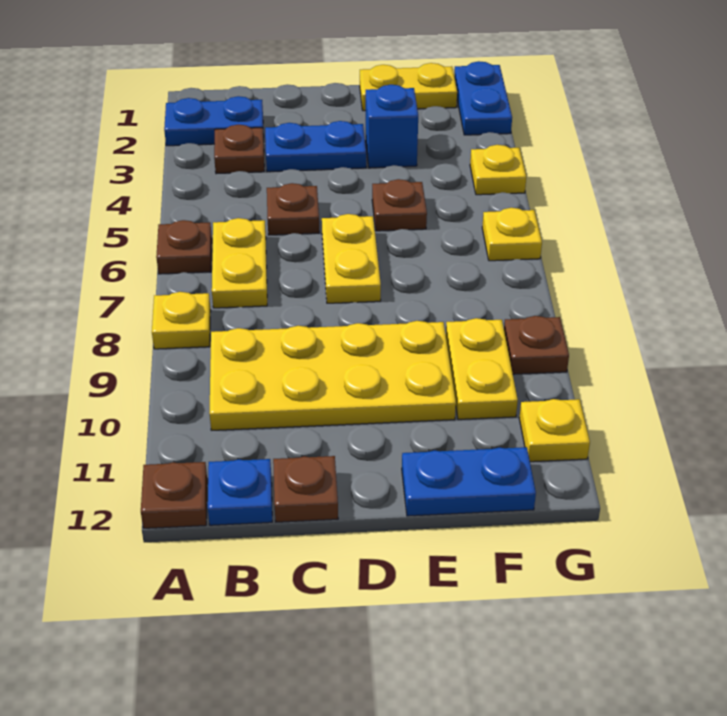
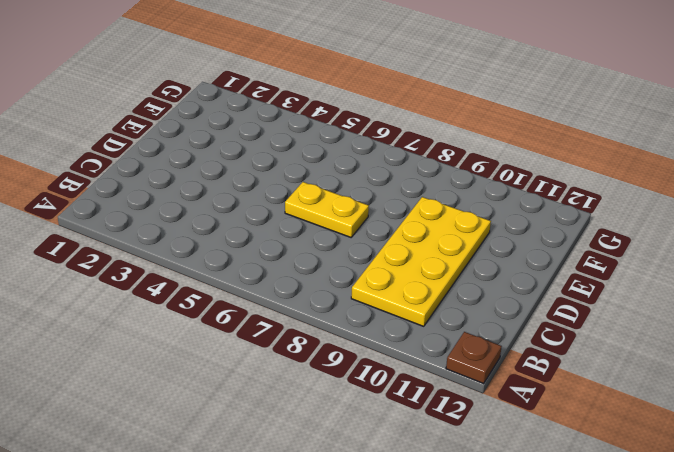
none -> blue 1x2 plate [164,96,264,146]
none -> brown 1x1 plate [156,220,212,274]
none -> yellow 1x1 plate [152,292,211,349]

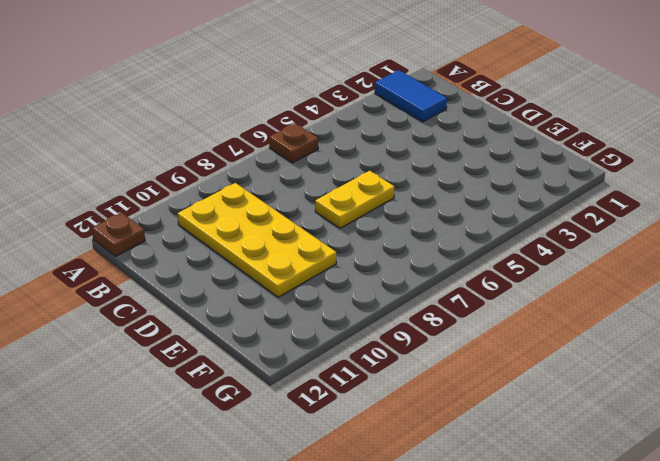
blue 1x2 tile [375,70,447,122] -> blue 1x2 plate [164,96,264,146]
none -> yellow 1x1 plate [152,292,211,349]
none -> brown 1x1 plate [214,125,264,174]
none -> yellow 1x2 plate [212,218,267,308]

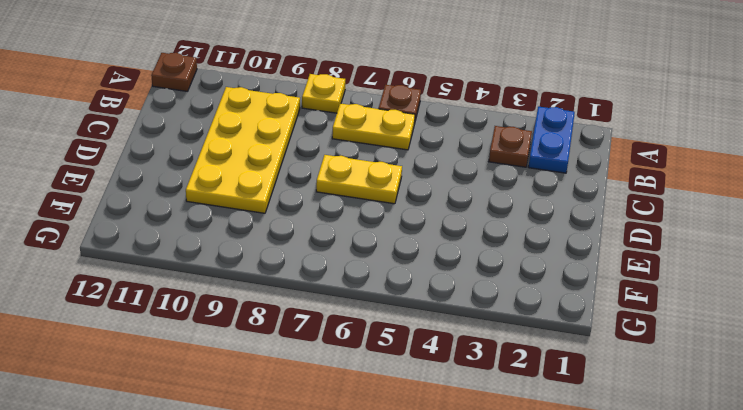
none -> blue 1x1 plate [208,459,272,525]
none -> blue 1x2 plate [265,121,366,172]
none -> brown 1x1 plate [267,183,319,235]

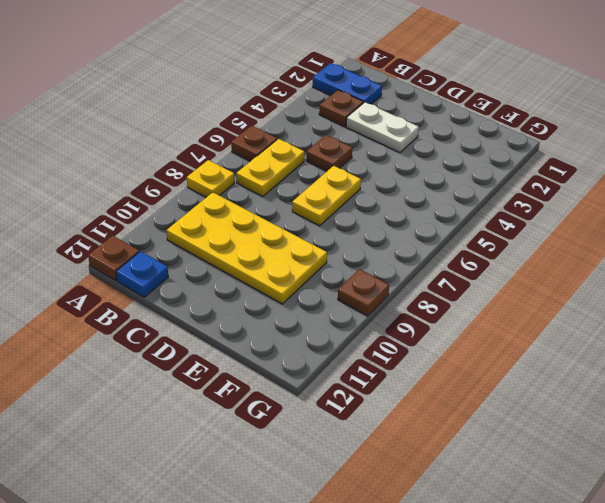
white 1x2 plate [346,102,419,153] -> blue 1x2 plate [265,121,366,172]
none -> brown 1x1 plate [273,456,338,522]
none -> yellow 1x2 plate [360,63,457,111]
none -> blue 1x1 brick [366,85,418,168]

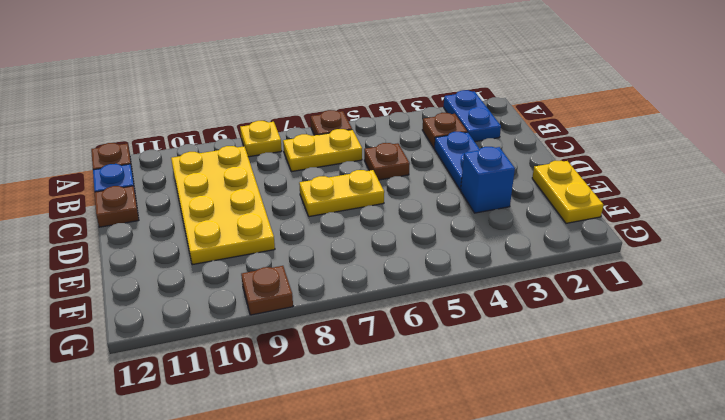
none -> brown 1x1 plate [372,179,427,231]
none -> blue 1x2 plate [402,447,536,516]
none -> yellow 1x2 plate [446,318,518,419]

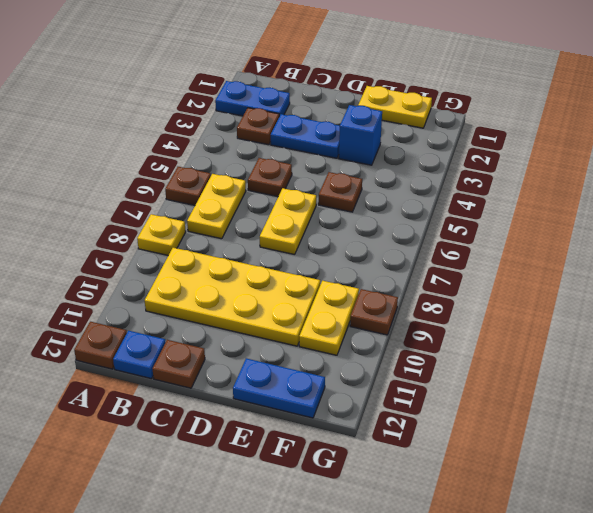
none -> blue 1x2 plate [454,61,512,135]
none -> yellow 1x1 plate [470,145,526,195]
none -> yellow 1x1 plate [482,208,542,261]

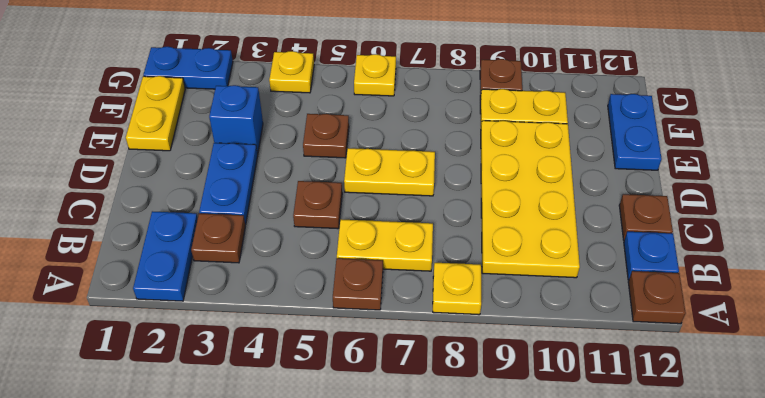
none -> yellow 1x1 plate [519,399,590,462]

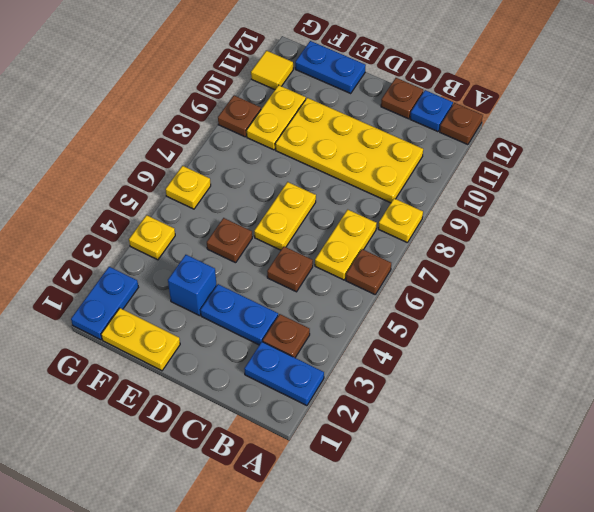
yellow 1x1 tile [251,51,293,90] -> yellow 1x1 plate [519,399,590,462]

